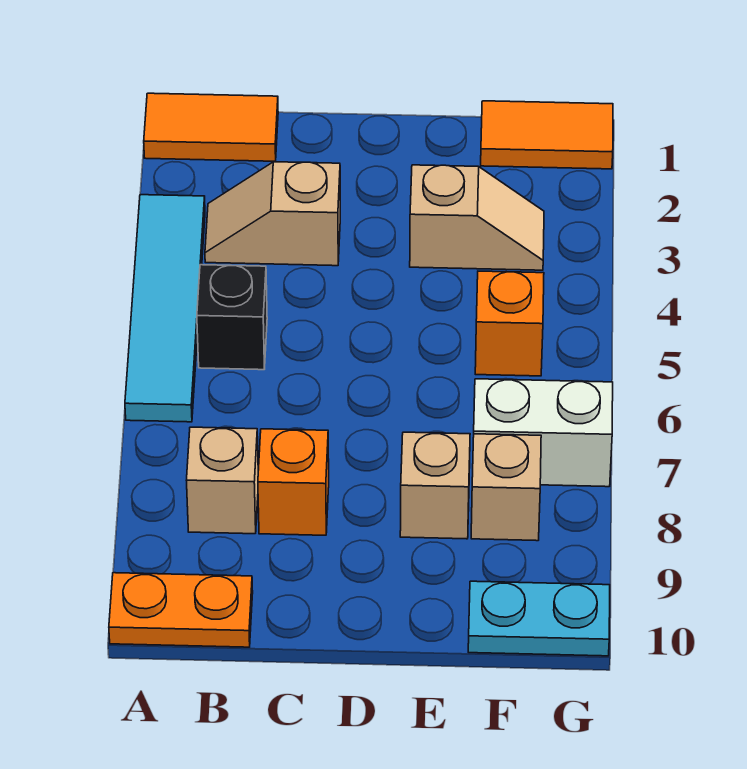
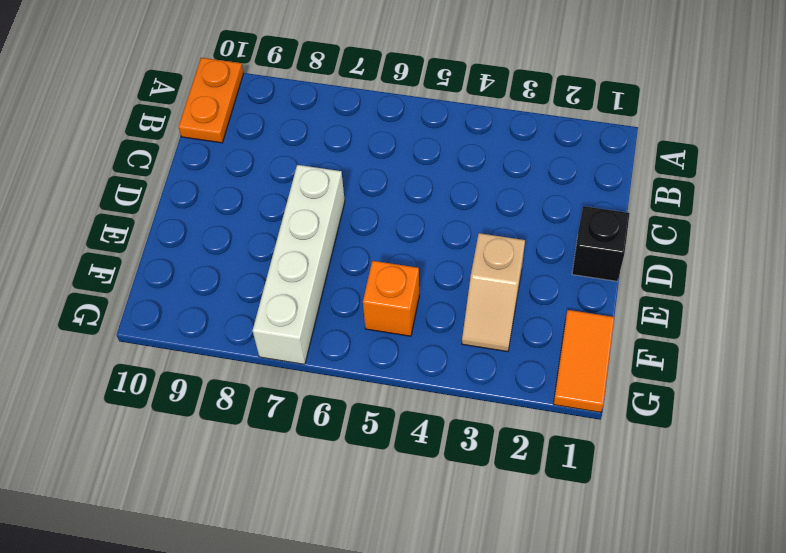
black 1x1 brick [572,206,630,281] -> black 1x1 brick moved to [197,265,267,370]
white 1x4 brick [253,165,345,364] -> white 1x2 brick [474,379,613,487]
none -> orange 1x2 tile [144,93,278,161]
none -> cyan 1x4 tile [125,195,205,422]
none -> tan 1x2 slope [205,162,340,266]

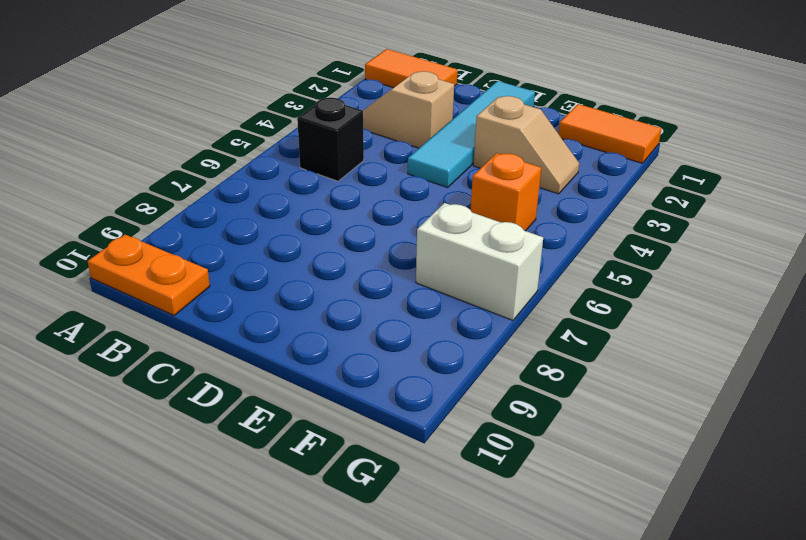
cyan 1x4 tile [408,81,535,188] -> cyan 1x4 tile moved to [125,195,205,422]
none -> tan 1x1 brick [187,427,258,534]
none -> orange 1x1 brick [258,429,329,535]
none -> tan 1x1 brick [400,432,470,539]

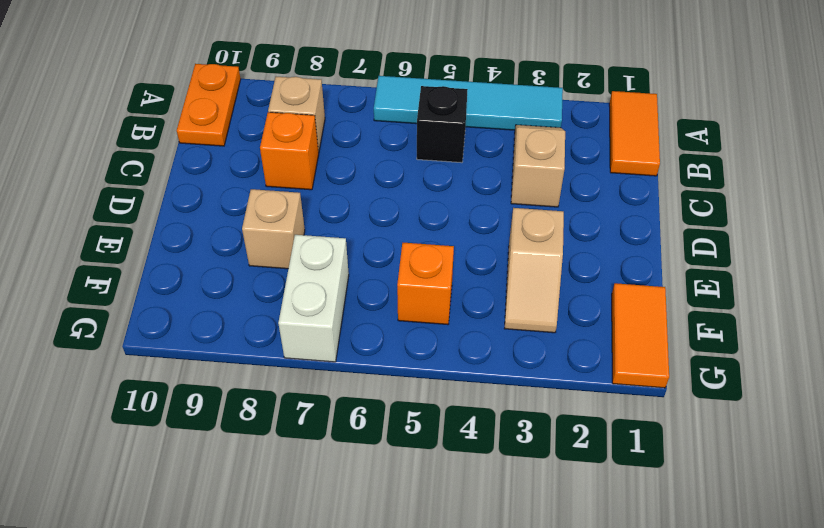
none -> tan 1x1 brick [471,434,541,541]
none -> cyan 1x2 plate [468,581,610,656]

